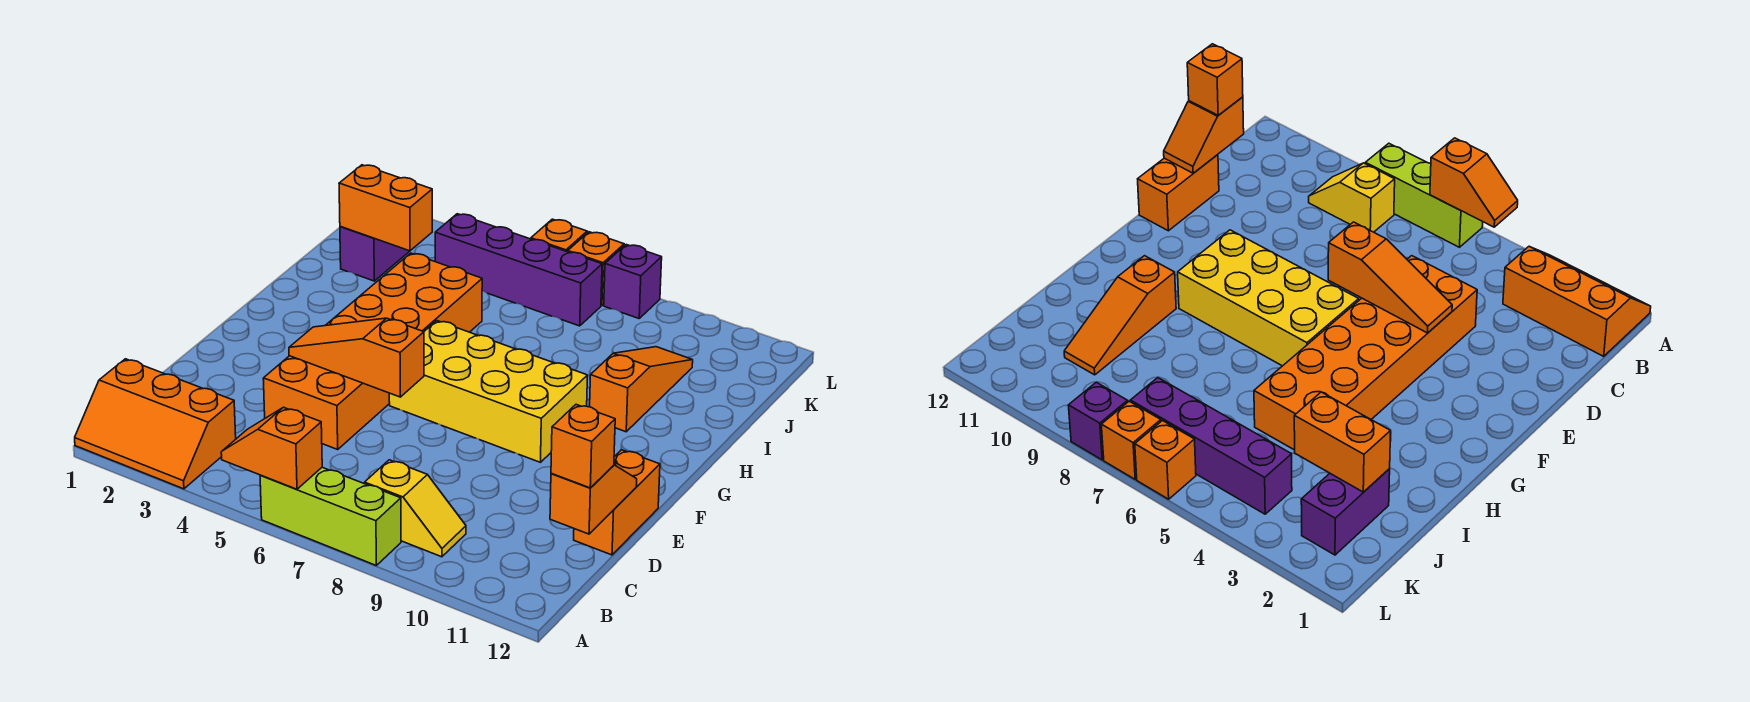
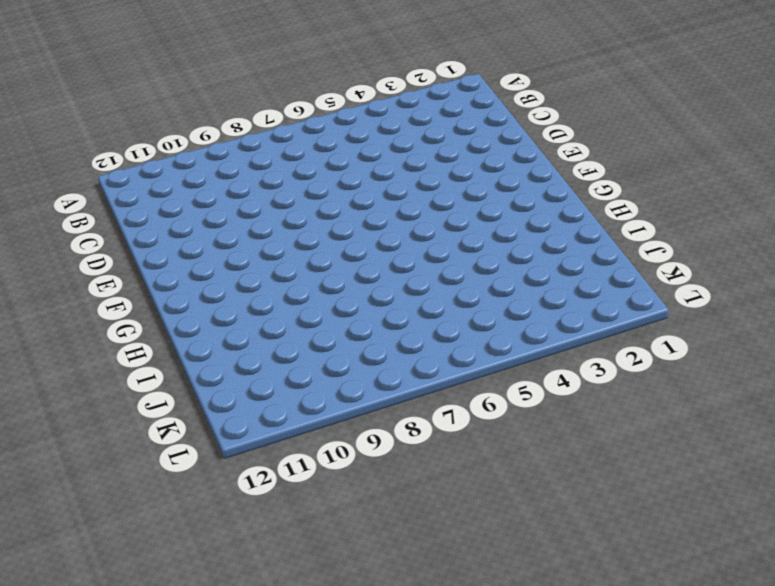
none -> orange 2x3 slope [75,359,236,489]
none -> lime 1x3 brick [260,467,401,565]
none -> yellow 1x2 slope [365,460,466,557]

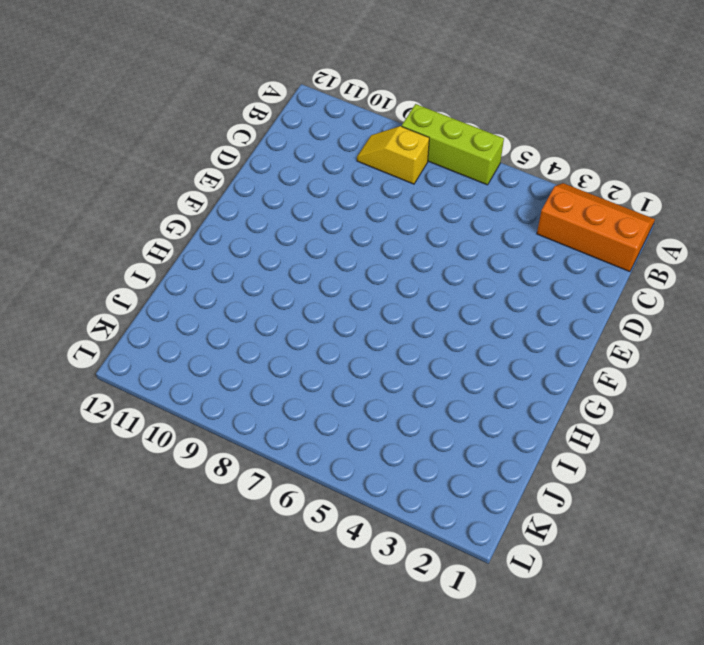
none -> orange 2x6 brick [263,253,482,449]
none -> orange 1x2 brick [574,450,660,555]
none -> yellow 2x4 brick [389,321,588,462]

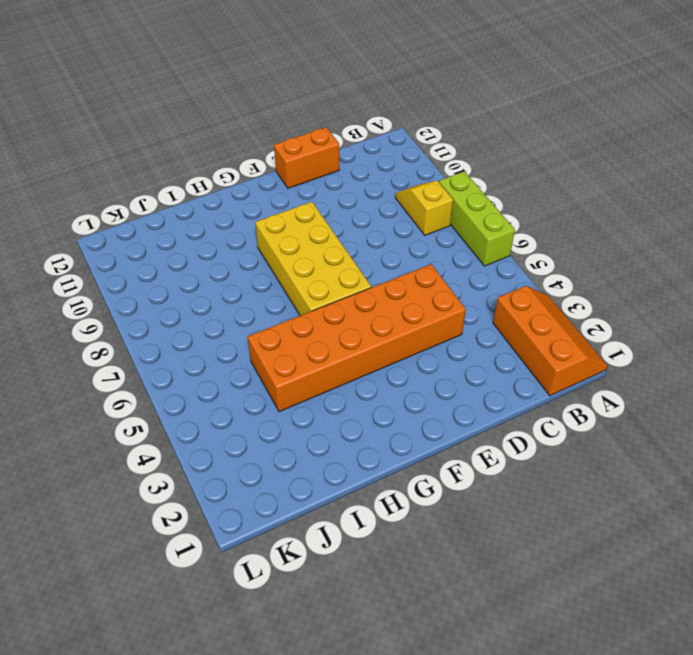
none -> orange 1x3 slope [590,347,693,432]
none -> purple 1x2 brick [340,226,410,281]
none -> purple 1x4 brick [435,214,602,326]

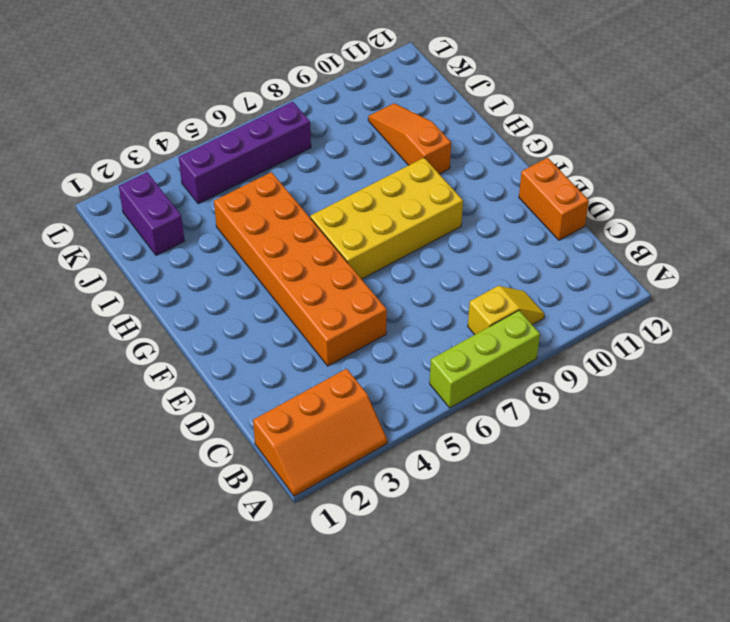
none -> orange 1x1 brick [531,219,587,252]
none -> orange 1x1 brick [568,232,624,305]
none -> purple 1x1 brick [604,245,662,318]

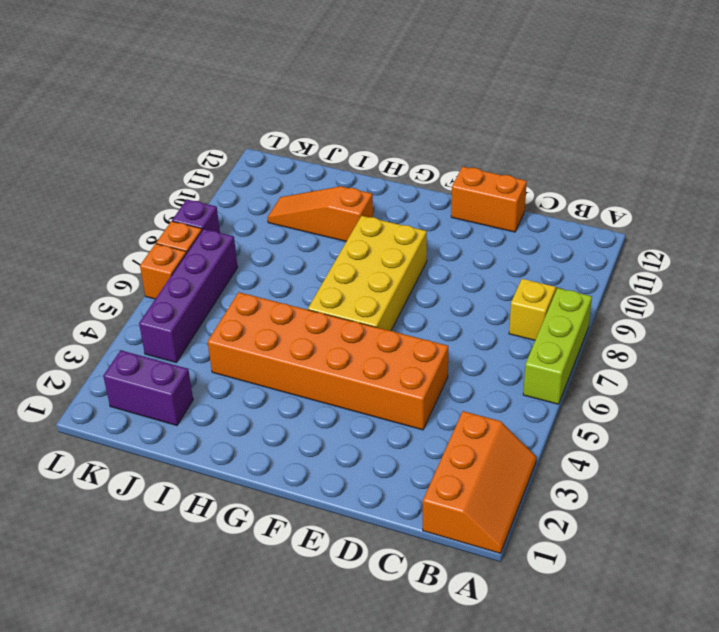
none -> orange 1x2 slope [221,407,322,489]
none -> orange 1x2 slope [550,465,637,534]
none -> orange 1x3 slope [289,318,424,397]

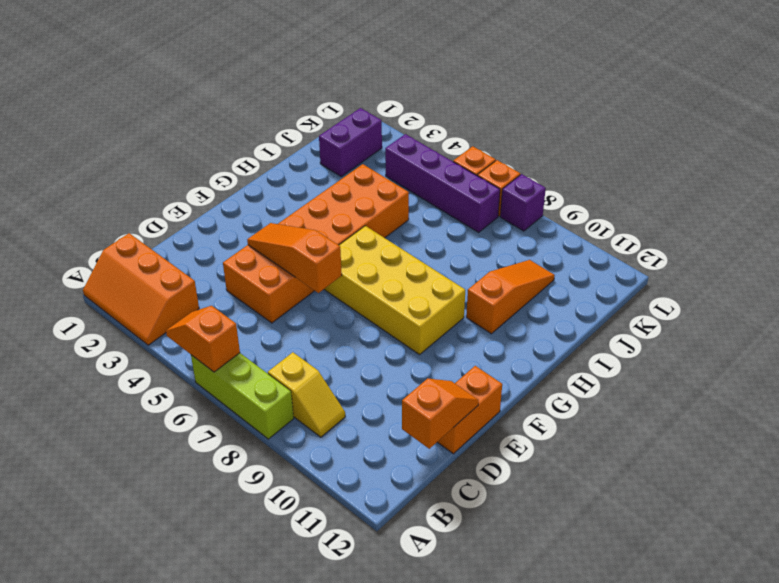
none -> orange 1x2 brick [339,165,432,251]
none -> orange 1x1 brick [551,405,615,488]

